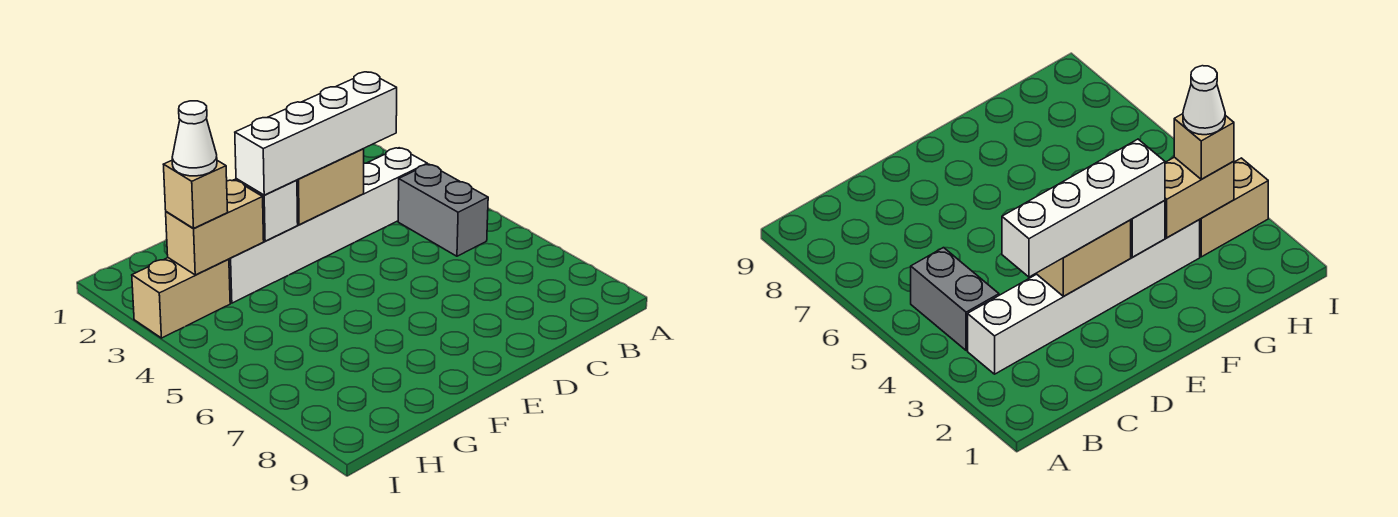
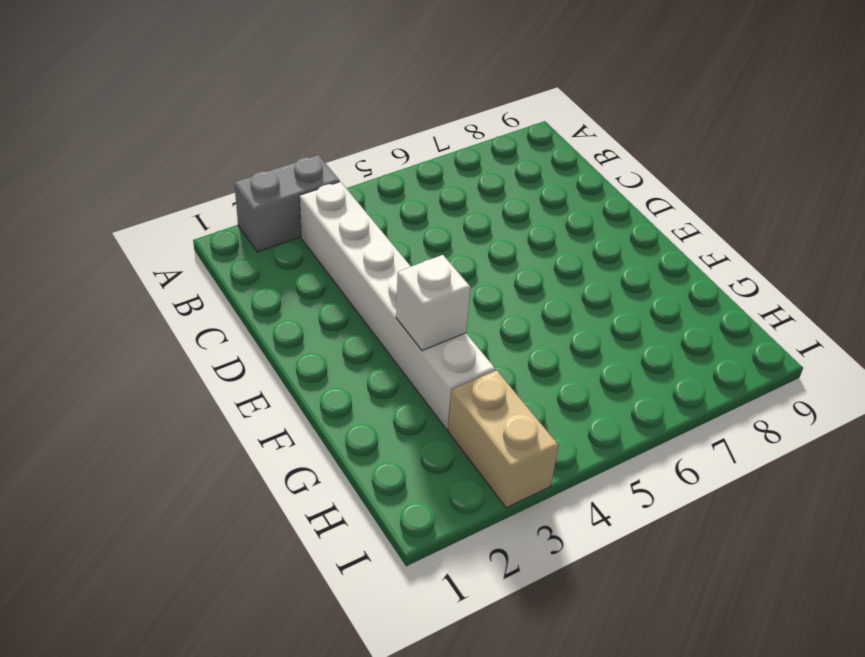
grey 1x2 brick [234,155,340,252] -> grey 1x2 brick moved to [398,164,488,256]
none -> tan 1x2 brick [297,149,364,225]
none -> tan 1x2 brick [166,180,264,275]

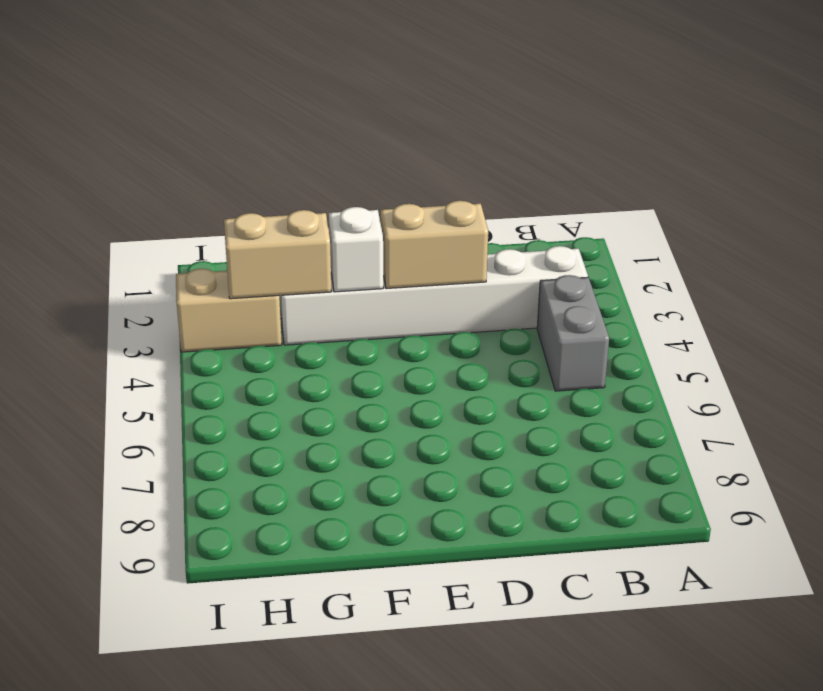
none -> white 1x4 brick [235,72,397,195]
none -> tan 1x1 brick [164,161,228,228]

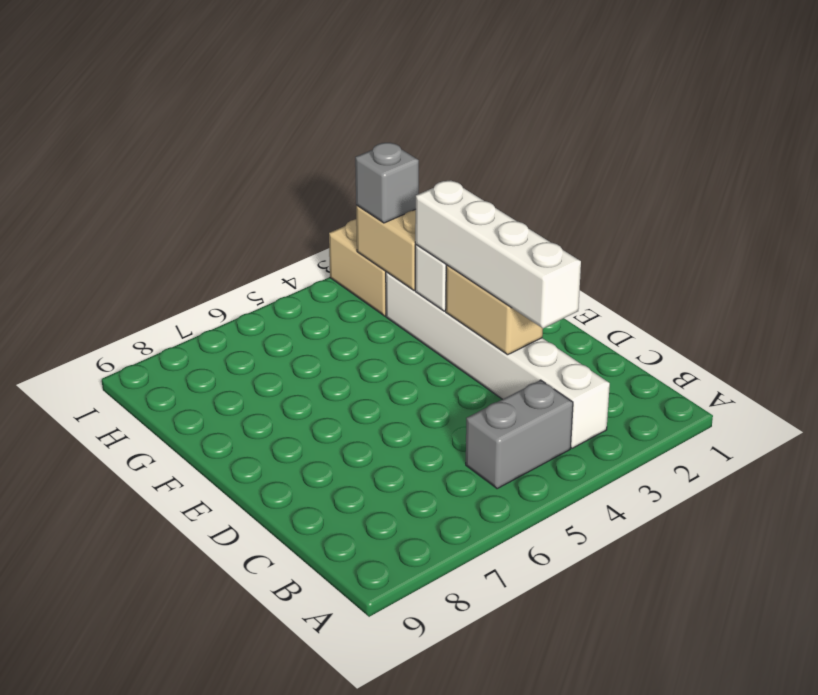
grey 1x1 brick [355,143,419,223] -> tan 1x1 brick [164,161,228,228]
none -> white 1x1 cone [172,101,217,176]

